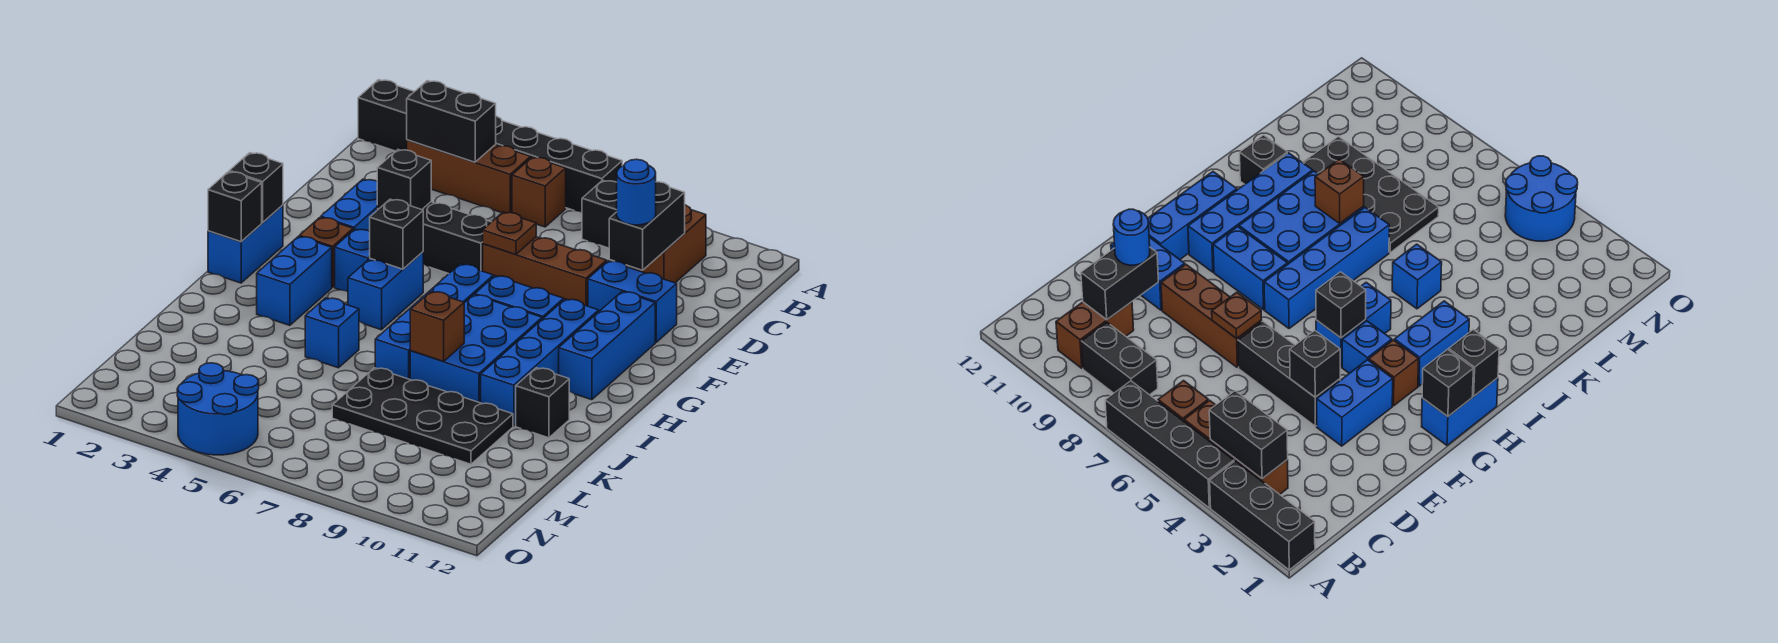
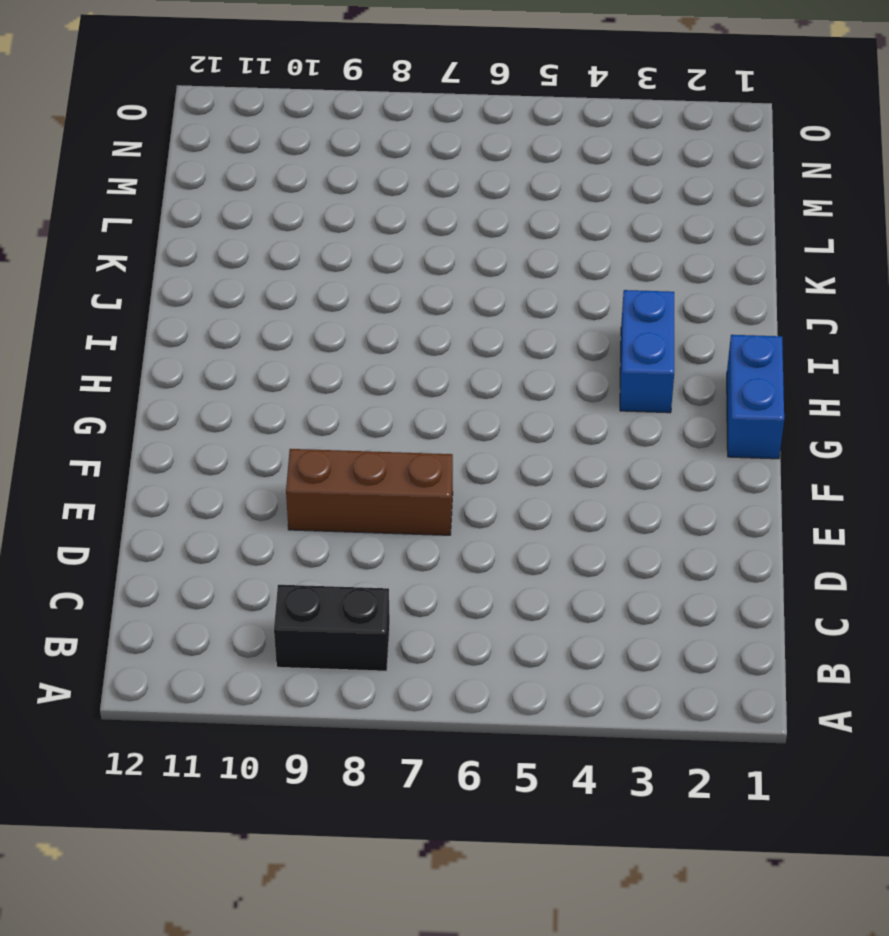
none -> black 1x3 brick [358,80,414,151]
none -> black 1x4 brick [495,116,622,212]
none -> brown 1x3 brick [407,140,531,213]
none -> brown 1x1 brick [512,157,566,227]

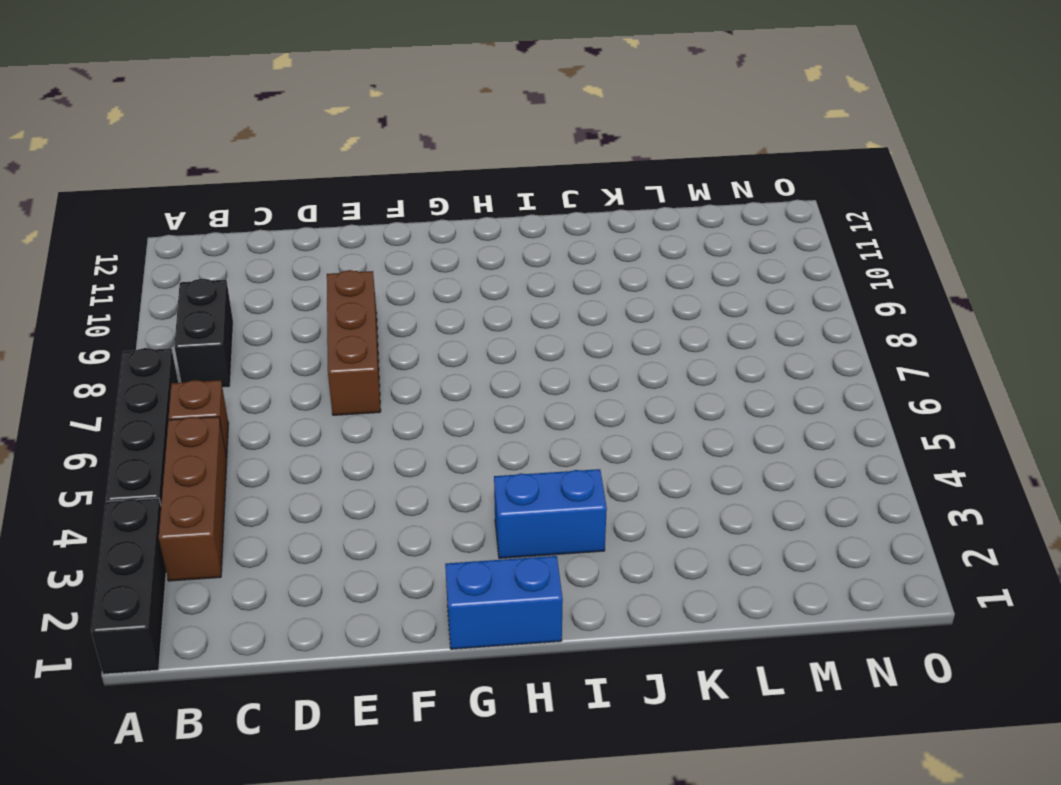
none -> brown 1x2 brick [631,205,706,283]
none -> blue 1x2 brick [321,179,377,231]
none -> black 1x3 brick [377,202,491,274]
none -> blue 1x2 brick [588,261,677,342]

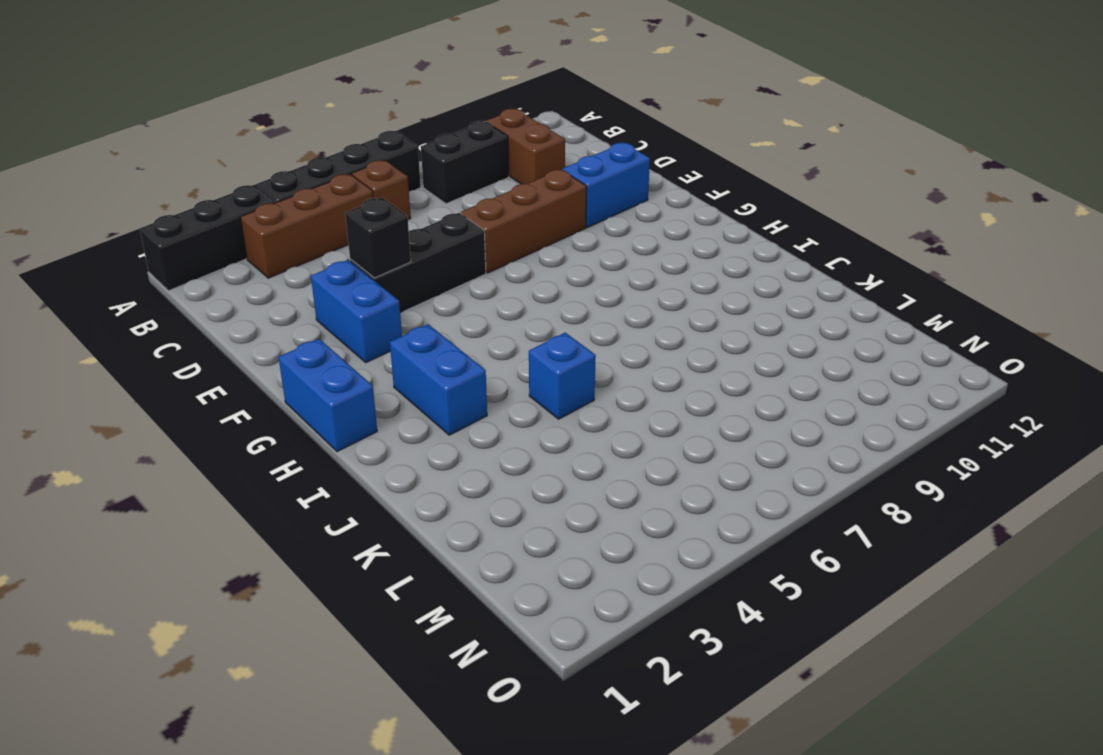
none -> blue 1x3 brick [559,292,655,400]
none -> brown 1x1 brick [299,217,353,287]
none -> blue 1x1 brick [335,229,370,292]
none -> blue 1x2 brick [348,252,423,330]

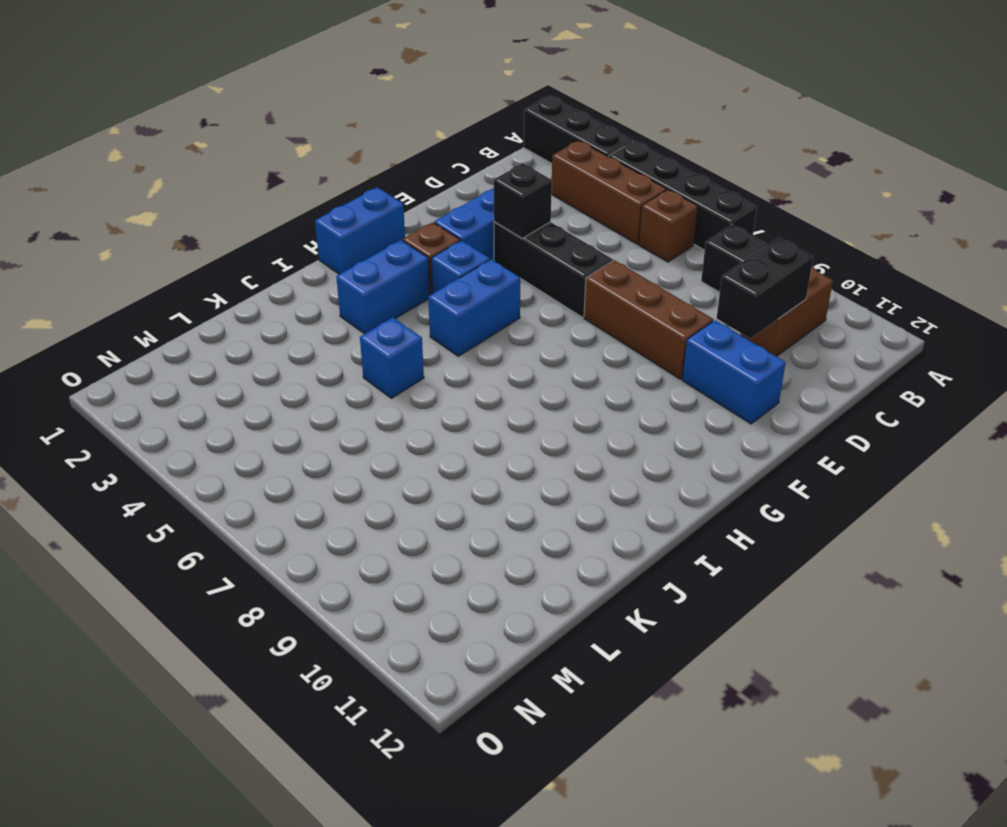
none -> blue 1x3 brick [559,292,655,400]
none -> blue 1x4 brick [375,264,494,379]
none -> blue 1x2 brick [475,276,564,319]
none -> blue 1x4 brick [481,299,599,426]

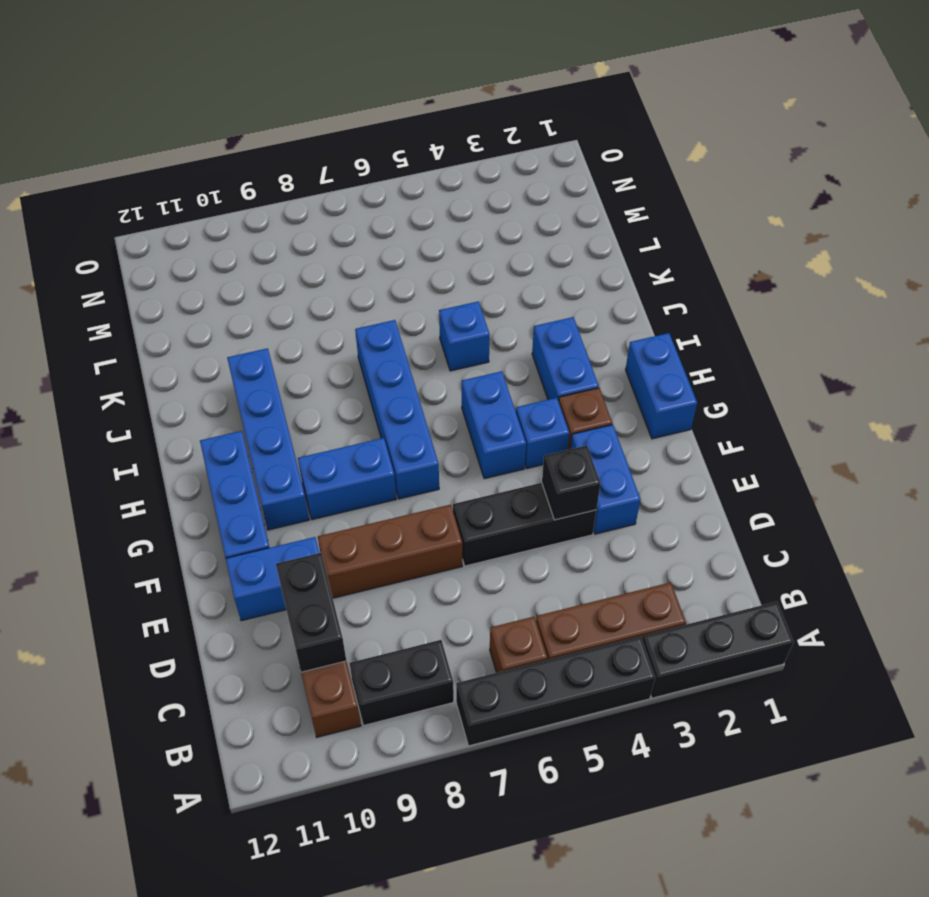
none -> blue 2x3 brick [410,295,542,403]
none -> black 1x1 brick [516,368,569,438]
none -> black 2x4 plate [332,368,513,464]
none -> blue 2x2 round brick [177,363,259,455]

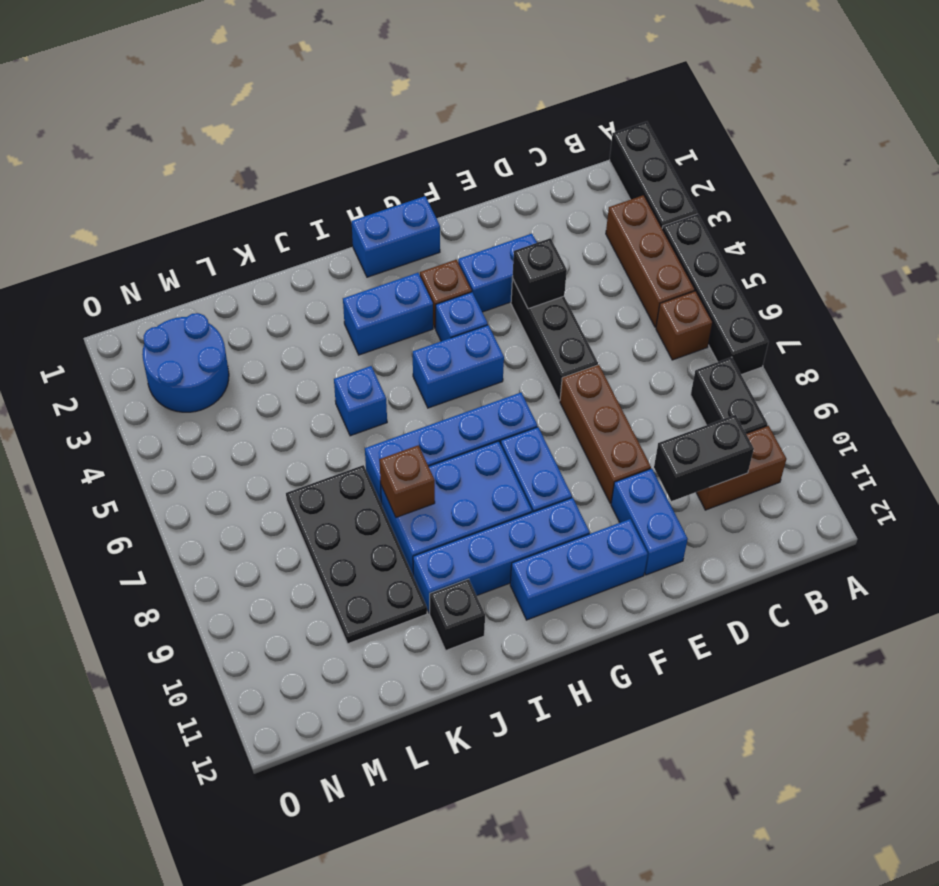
blue 2x2 round brick [142,313,229,412] -> blue 2x2 round brick moved to [177,363,259,455]
none -> black 1x2 brick [407,81,496,162]
none -> brown 1x1 plate [483,212,536,255]
none -> black 1x1 brick [229,153,283,223]
none -> black 1x1 brick [370,199,423,269]

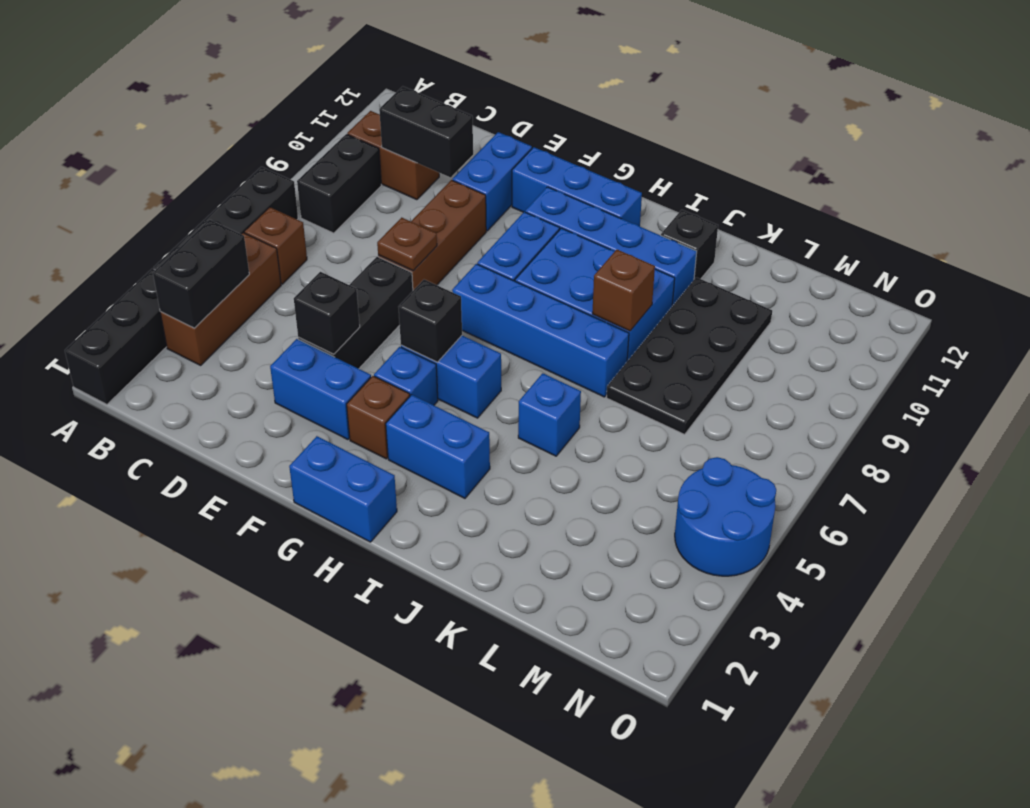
none -> black 1x1 brick [229,153,283,223]
none -> black 1x1 brick [208,172,262,242]
none -> blue 1x1 round brick [617,159,656,225]

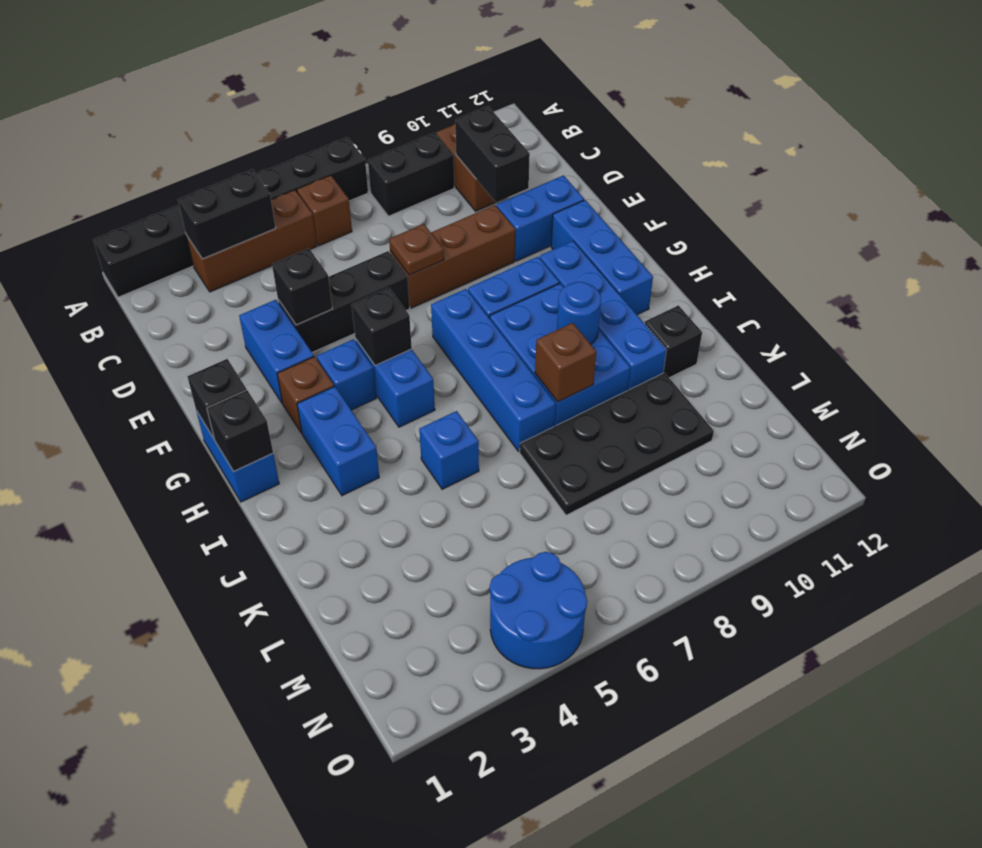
blue 1x1 round brick [557,282,601,344] -> blue 1x1 round brick moved to [617,159,656,225]

